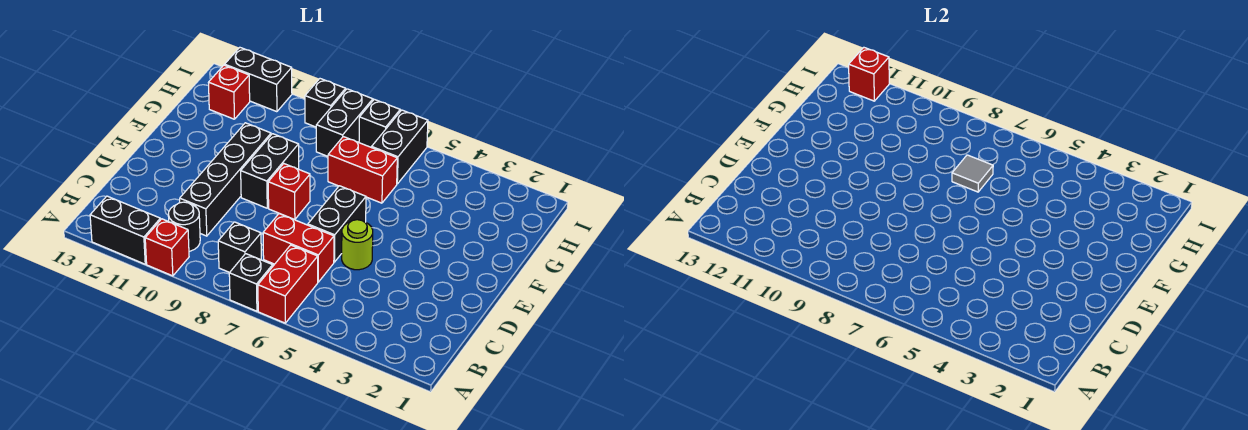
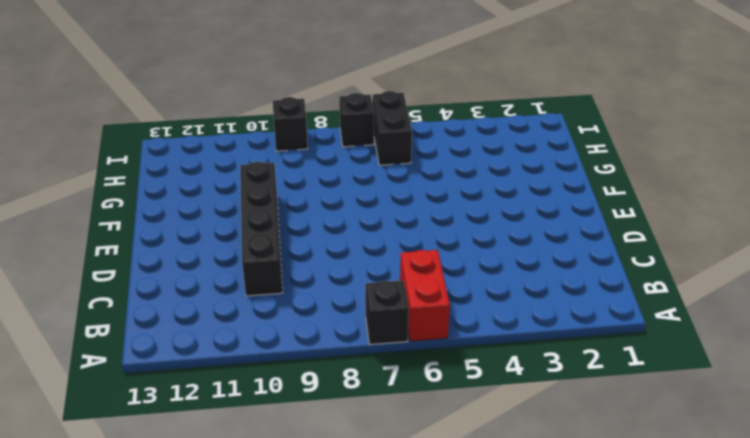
none -> red 1x1 brick [145,219,189,276]
none -> black 1x2 brick [90,196,160,264]
none -> black 1x1 brick [218,222,261,273]

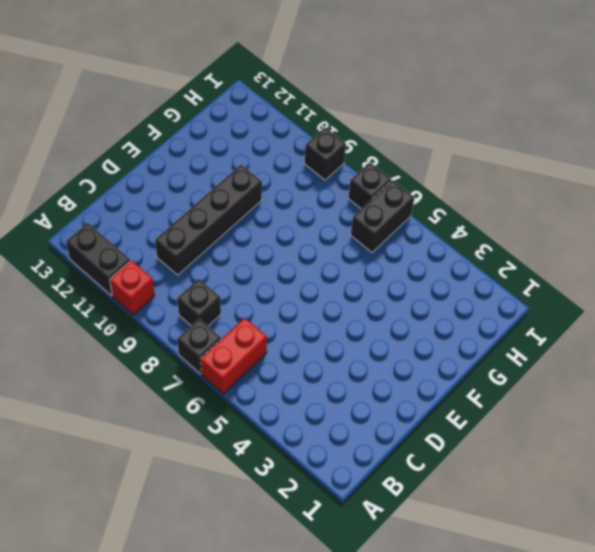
none -> black 1x1 round brick [168,202,200,251]
none -> red 1x2 brick [263,214,334,282]
none -> lime 1x1 round brick [342,220,373,270]

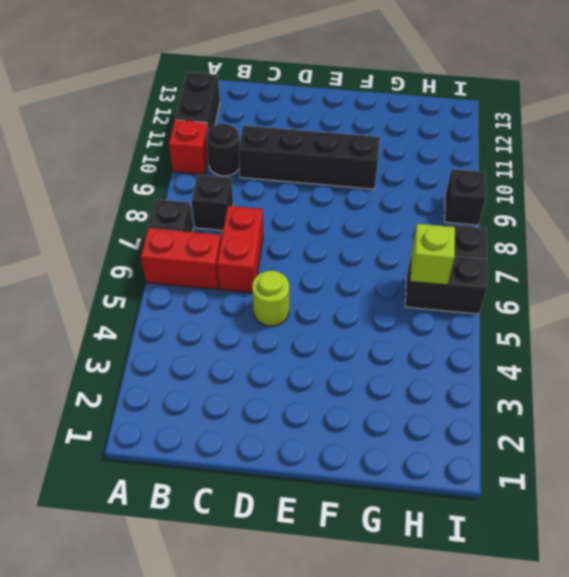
lime 1x1 brick [410,224,455,285] -> none
none -> black 1x2 brick [308,186,366,262]
none -> red 1x1 brick [268,164,310,220]
none -> black 1x2 brick [241,134,299,208]

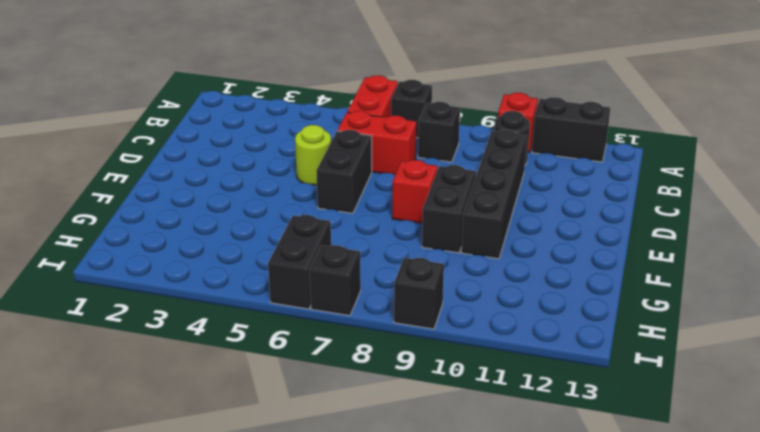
none -> red 1x2 brick [328,137,397,203]
none -> black 1x2 brick [316,89,373,156]
none -> red 1x1 brick [208,65,250,119]

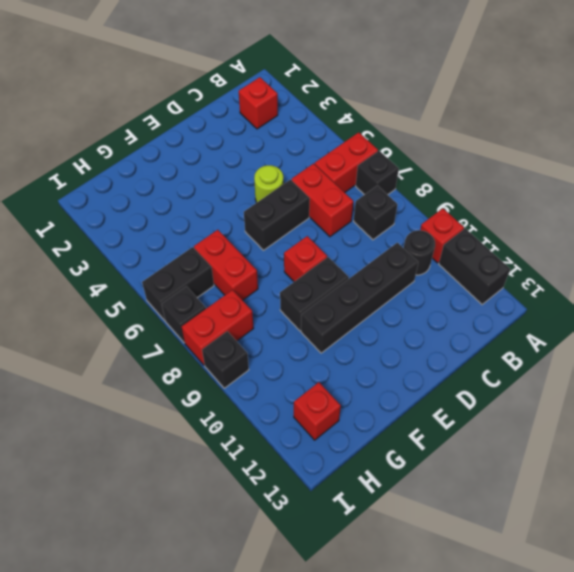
red 1x1 brick [239,77,278,129] -> red 1x1 brick moved to [849,48,889,101]
red 1x2 brick [182,290,254,365] -> black 1x2 brick [316,89,373,156]
none -> black 1x2 brick [225,48,292,112]
none -> grey 1x1 tile [952,155,993,192]

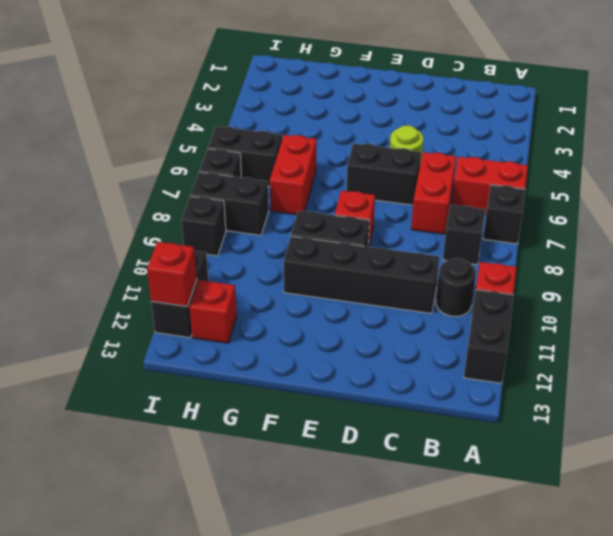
none -> grey 1x1 tile [952,155,993,192]

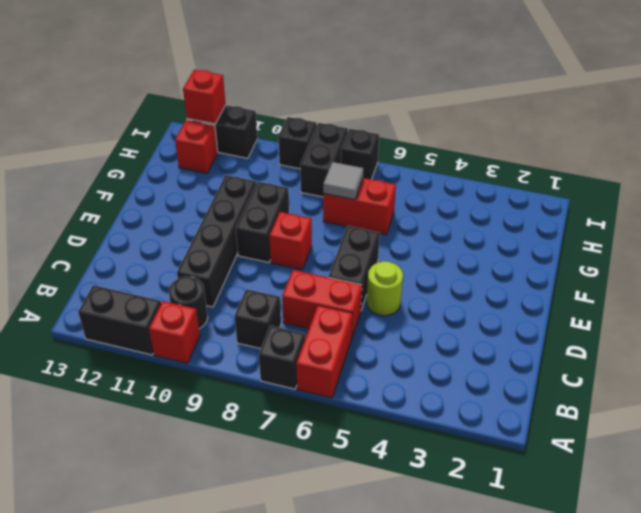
none -> black 1x2 brick [372,110,428,184]

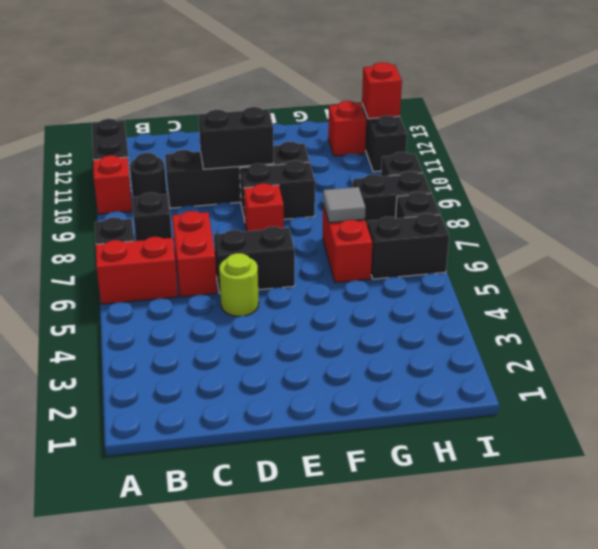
black 1x2 brick [199,107,274,169] -> none

